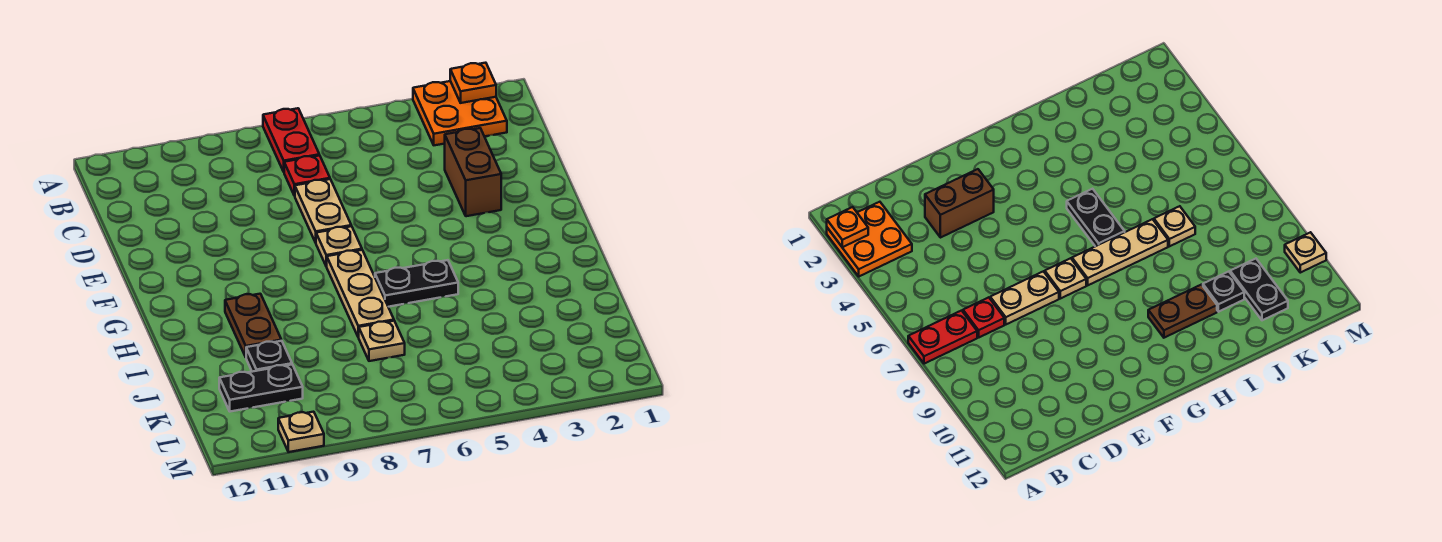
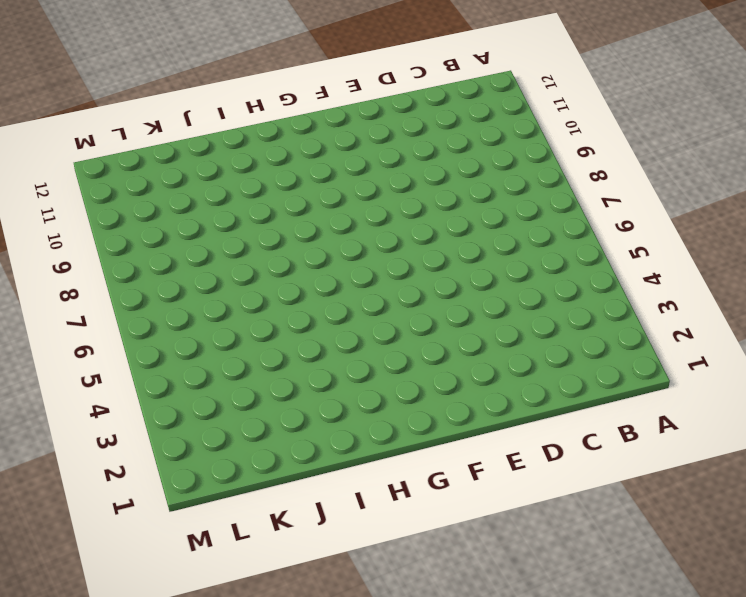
none -> orange 2x2 plate [413,81,507,145]
none -> red 1x2 plate [263,108,319,172]
none -> red 1x1 plate [284,155,330,196]

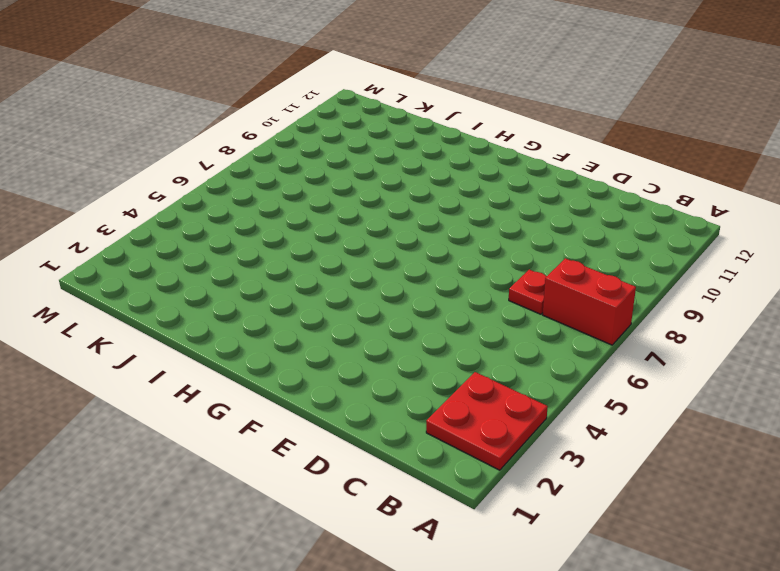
red 2x2 plate [426,372,548,470] -> orange 2x2 plate [413,81,507,145]
red 1x2 brick [543,258,636,345] -> red 1x2 plate [263,108,319,172]
none -> brown 1x2 brick [445,128,501,216]
none -> tan 1x2 plate [295,179,351,243]
none -> tan 1x1 plate [316,226,362,266]

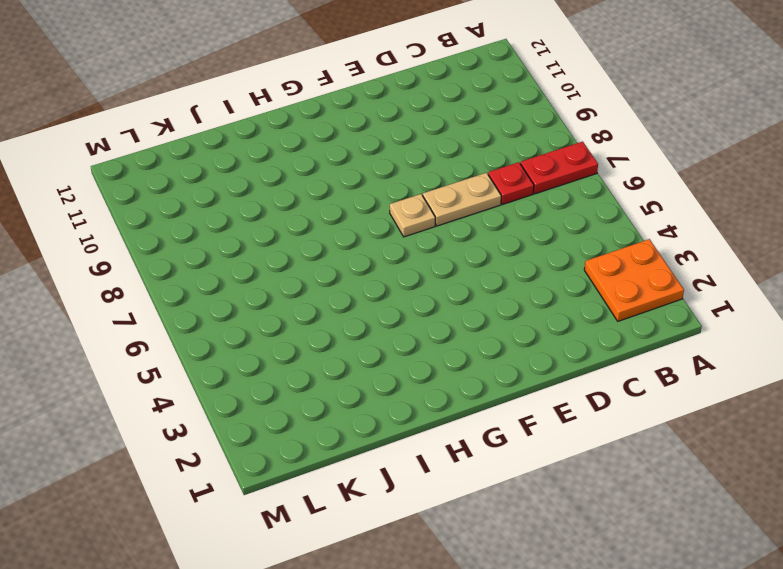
none -> brown 1x2 brick [445,128,501,216]
none -> tan 1x3 plate [326,250,394,337]
none -> black 1x2 plate [375,260,458,307]

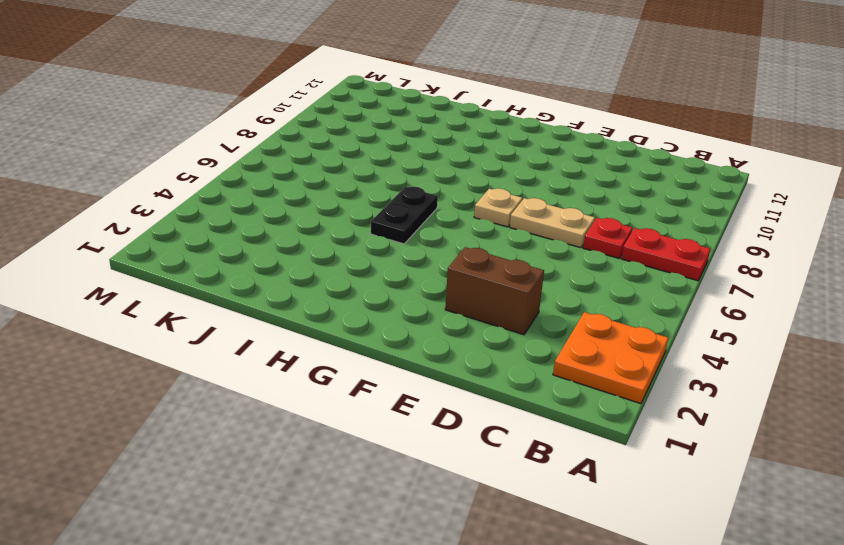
none -> tan 1x3 plate [326,250,394,337]
none -> brown 1x2 plate [225,294,281,357]
none -> tan 1x1 plate [358,321,405,361]

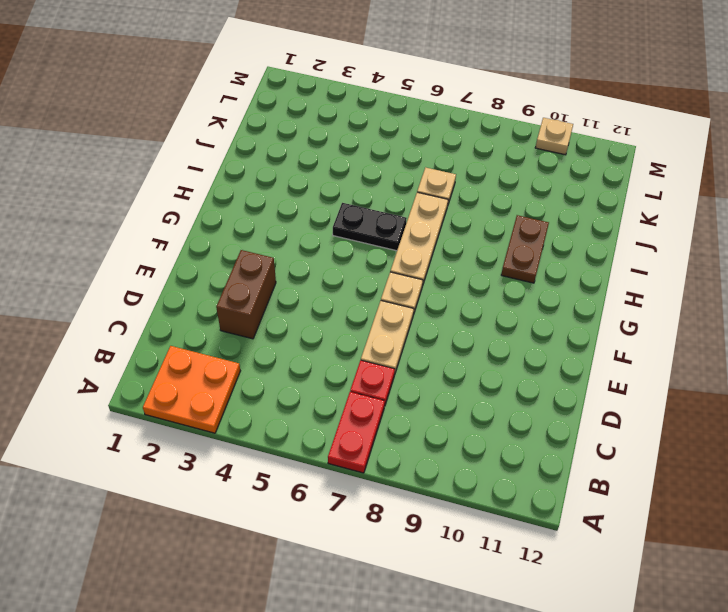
none -> black 1x1 plate [246,341,292,372]
none -> black 1x2 plate [219,365,303,412]
none -> orange 1x1 plate [450,63,496,103]

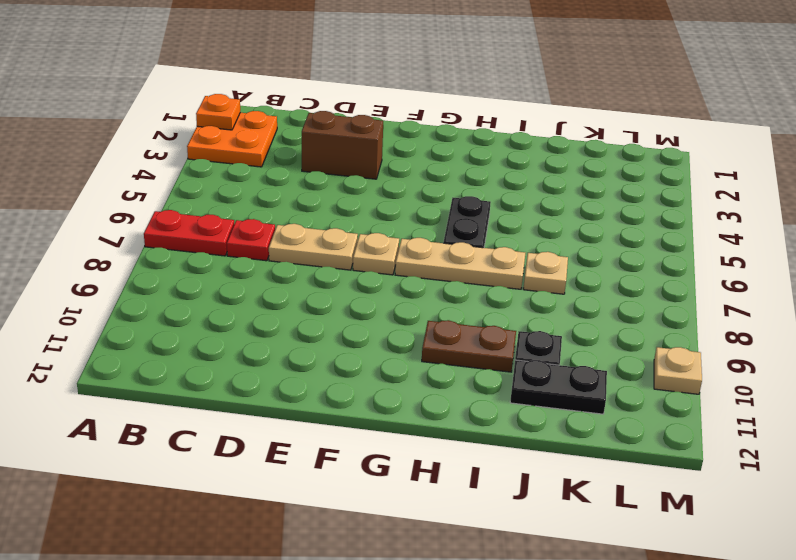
black 1x2 plate [510,360,607,414] -> black 1x2 plate turned to [219,365,303,412]

